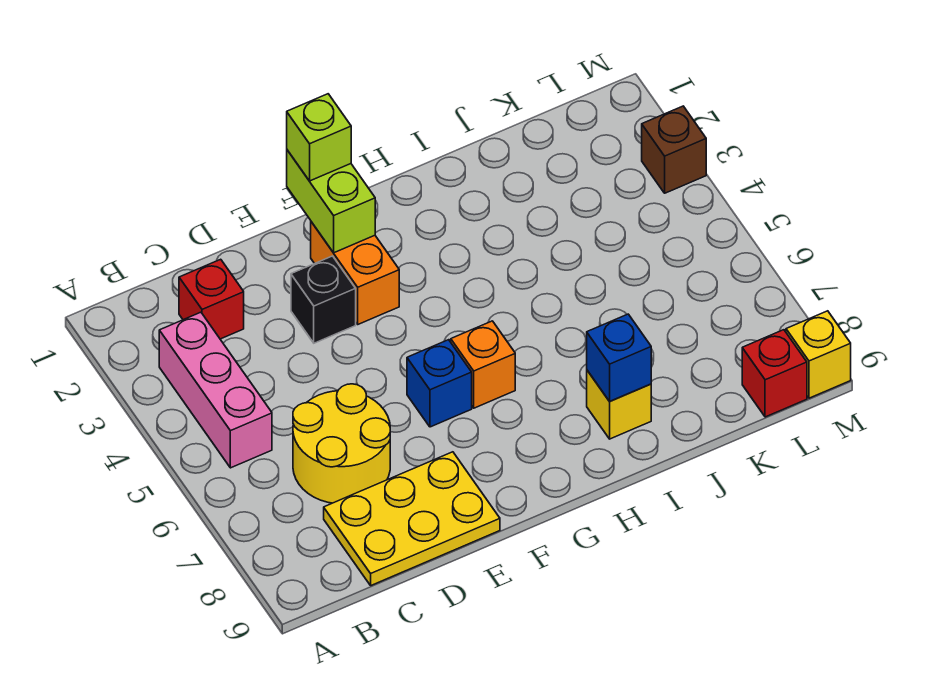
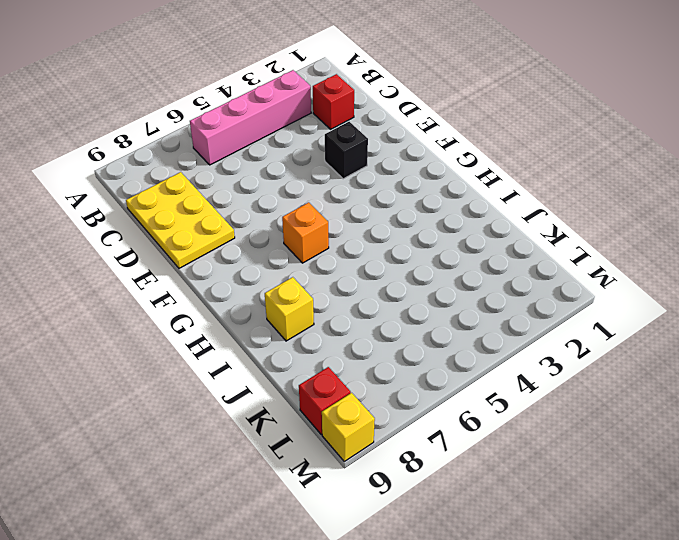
pink 1x4 brick [190,70,311,165] -> pink 1x3 brick [159,312,272,468]
none -> yellow 2x2 round brick [293,384,390,503]
none -> orange 1x2 brick [311,222,399,324]
none -> blue 1x1 brick [407,340,472,427]

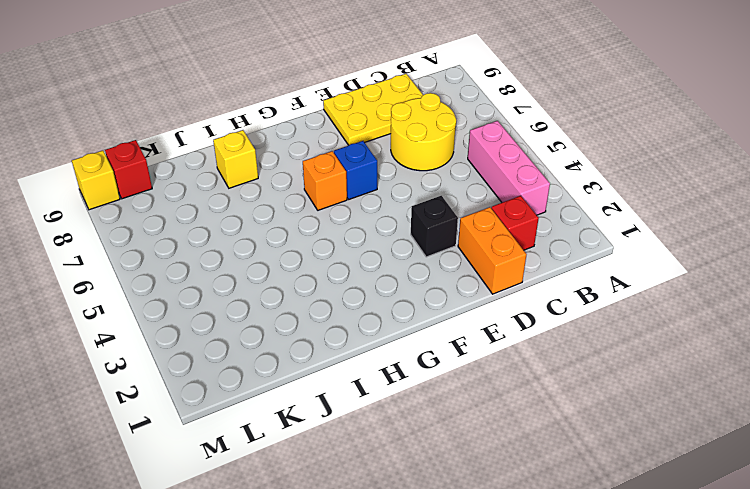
orange 1x2 brick [458,207,527,294] -> orange 1x2 brick moved to [311,222,399,324]
none -> brown 1x1 brick [642,106,706,193]
none -> lime 1x2 brick [287,150,375,253]
none -> blue 1x1 brick [587,314,651,401]

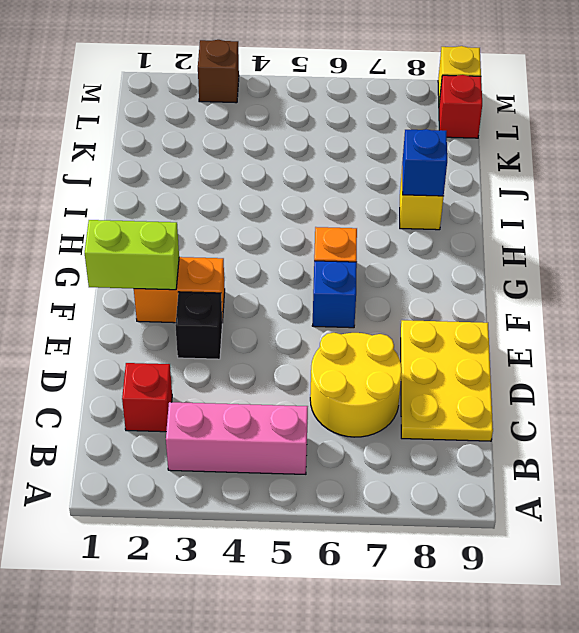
none -> lime 1x1 brick [287,94,351,181]

